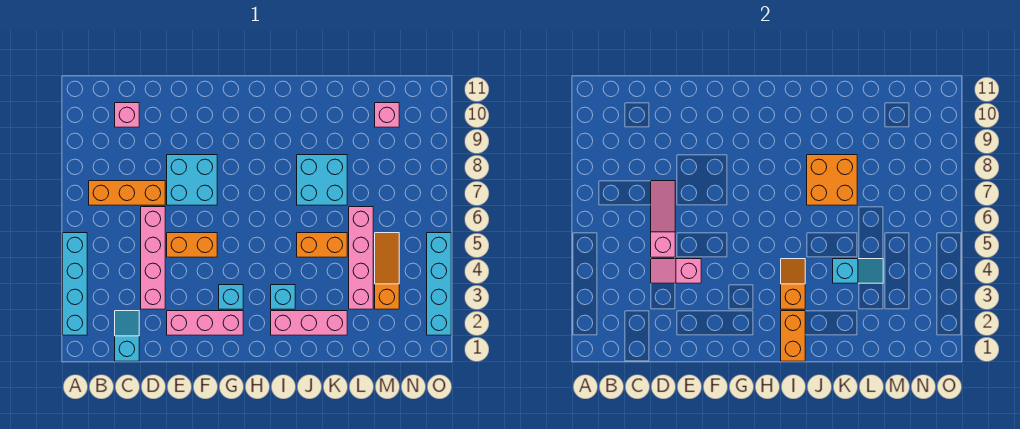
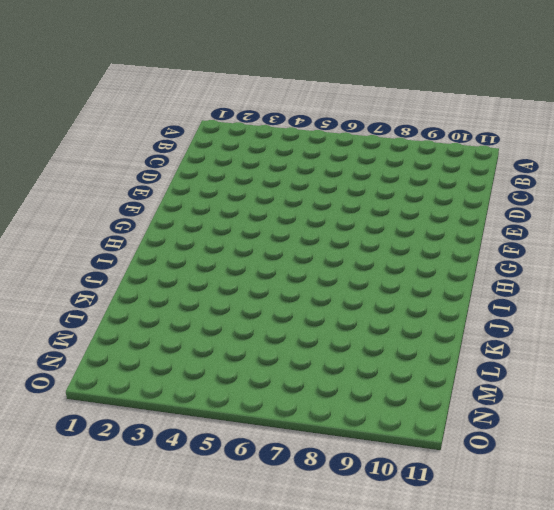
none -> cyan 1x4 brick [63,233,87,335]
none -> orange 1x3 brick [89,181,165,205]
none -> cyan 1x2 slope [115,311,139,361]

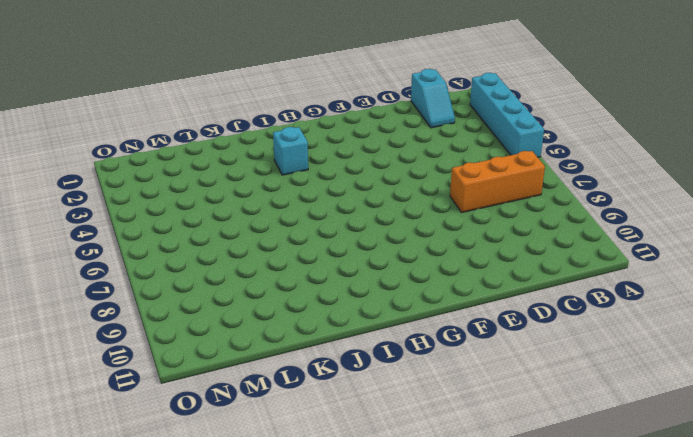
none -> pink 1x1 brick [115,103,139,127]
none -> pink 1x4 brick [141,207,165,309]
none -> pink 1x3 brick [167,311,243,335]

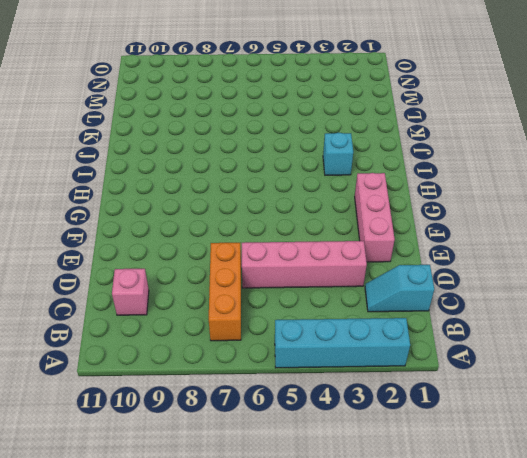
none -> orange 1x2 brick [167,233,217,257]
none -> cyan 2x2 brick [167,155,217,205]
none -> cyan 1x1 brick [219,285,243,309]

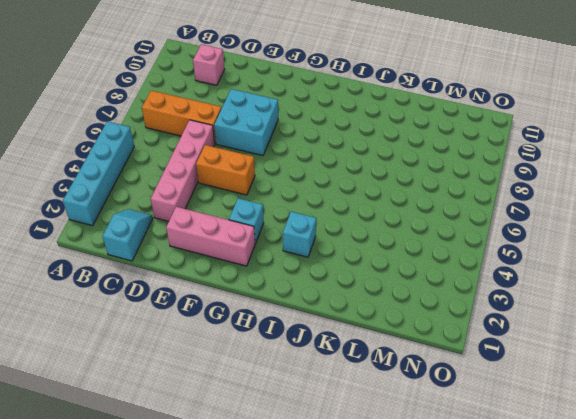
none -> pink 1x3 brick [271,311,347,335]
none -> orange 1x2 brick [297,233,347,257]
none -> cyan 2x2 brick [297,155,347,205]

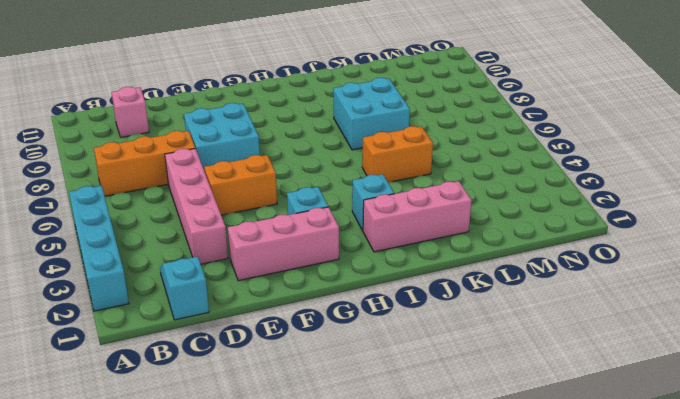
none -> pink 1x4 brick [349,207,373,309]
none -> orange 1x3 slope [375,233,399,309]
none -> pink 1x1 brick [375,103,399,127]

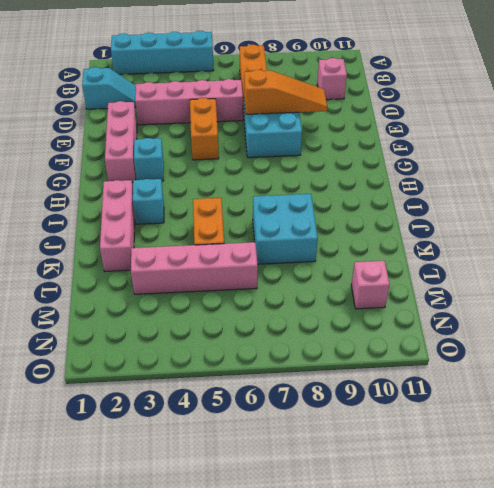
orange 1x3 slope [244,70,327,114] -> orange 1x3 slope moved to [375,233,399,309]
none -> cyan 1x4 brick [427,233,451,335]
none -> pink 1x2 slope [651,259,701,283]
none -> pink 1x3 slope [651,181,675,257]

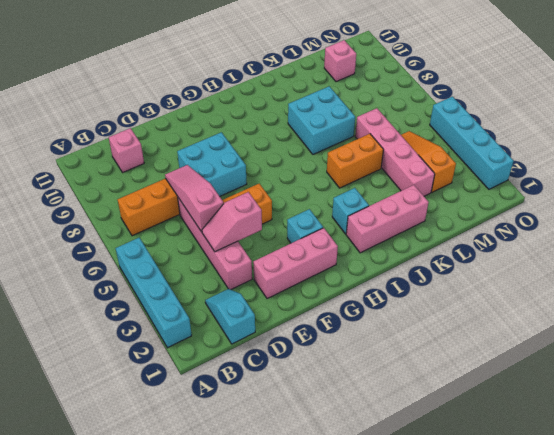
none -> orange 1x2 brick [781,311,805,361]
none -> orange 1x2 slope [781,259,805,309]
none -> orange 2x2 brick [807,155,857,205]

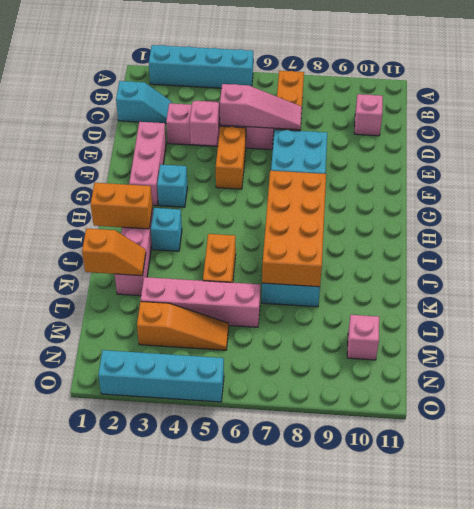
orange 2x4 brick [262,171,326,287] -> orange 2x2 brick [807,155,857,205]
orange 1x2 slope [82,228,146,276] -> orange 1x2 slope moved to [781,259,805,309]
none -> cyan 1x2 slope [833,259,883,283]

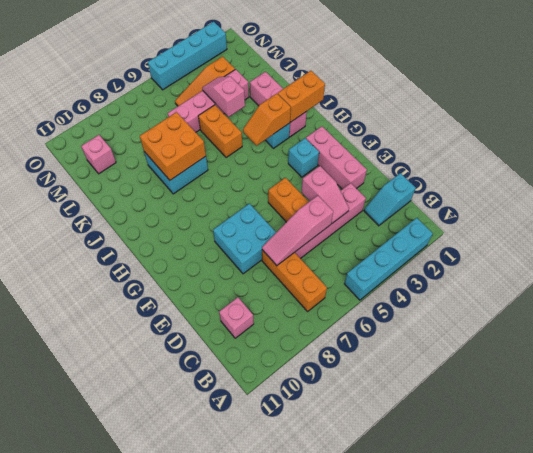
pink 1x2 slope [202,77,245,117] -> cyan 1x2 slope [833,259,883,283]

